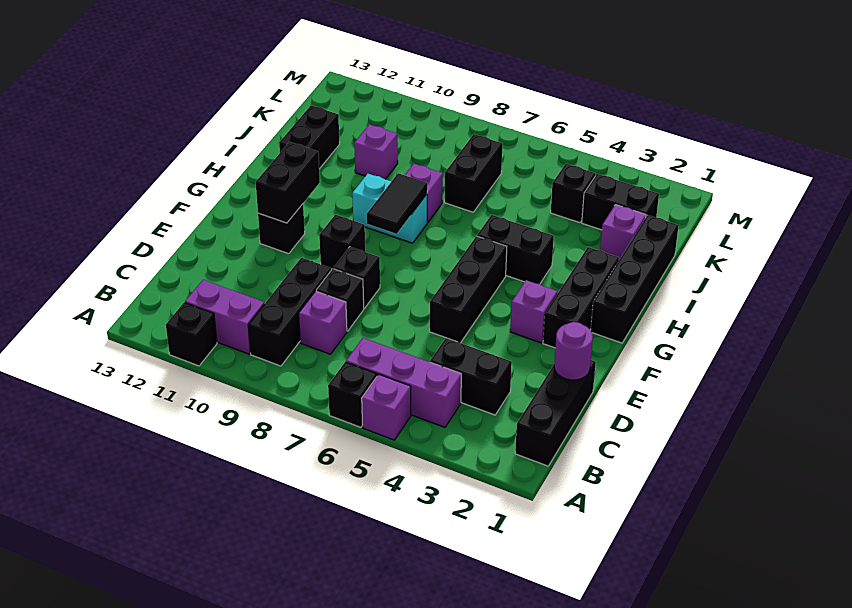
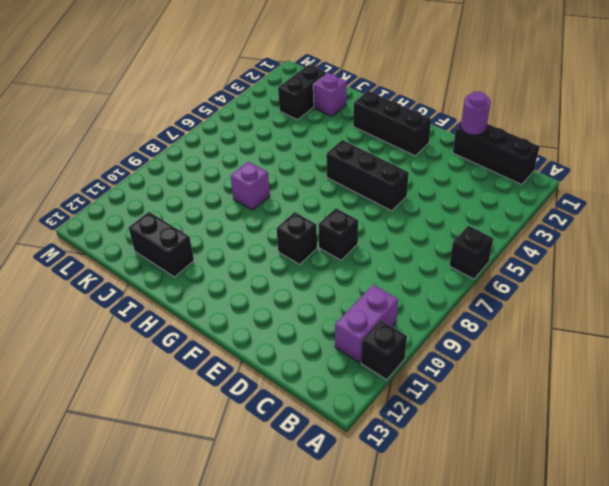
none -> purple 1x1 brick [362,374,411,440]
none -> purple 1x3 brick [346,338,461,427]
none -> black 1x3 brick [248,258,331,366]

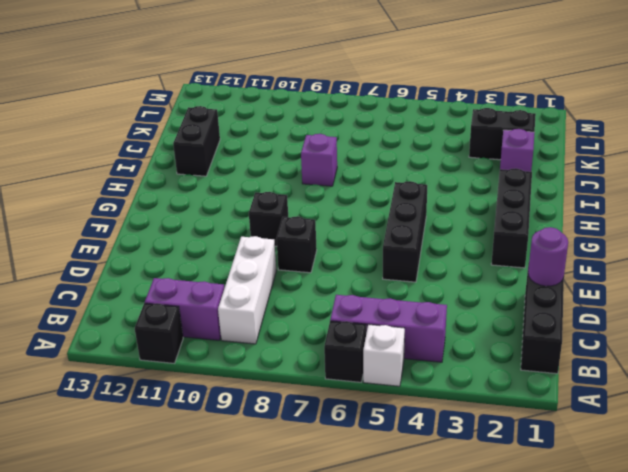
white 1x1 brick [363,324,405,386] -> purple 1x1 brick [362,374,411,440]
white 1x3 brick [218,236,276,344] -> black 1x3 brick [248,258,331,366]
none -> black 1x2 brick [430,338,512,415]
none -> purple 1x1 brick [299,291,347,354]
none -> black 1x1 brick [316,269,364,331]

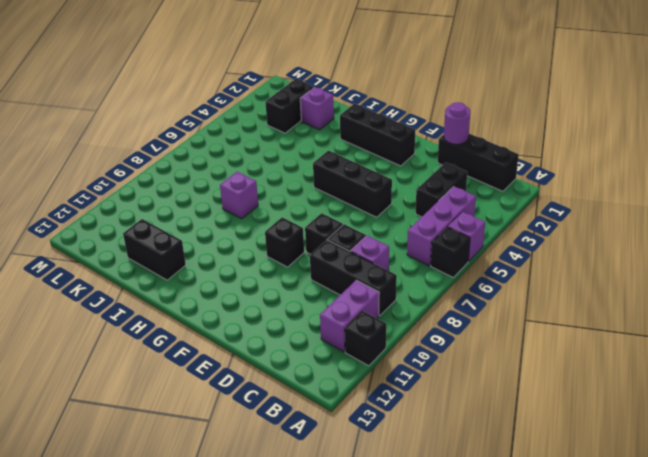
none -> purple 1x1 brick [510,280,557,343]
none -> black 1x1 brick [258,204,305,254]
none -> black 1x4 brick [591,215,679,343]

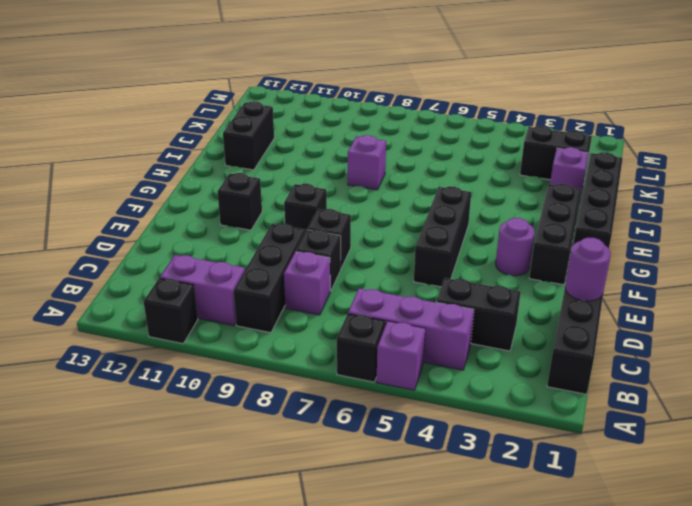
purple 1x1 round brick [496,218,535,276] -> purple 1x1 brick [510,280,557,343]
none -> black 1x2 brick [477,215,554,284]
none -> cyan 1x2 brick [352,174,427,243]
none -> black 1x2 brick [445,134,503,212]

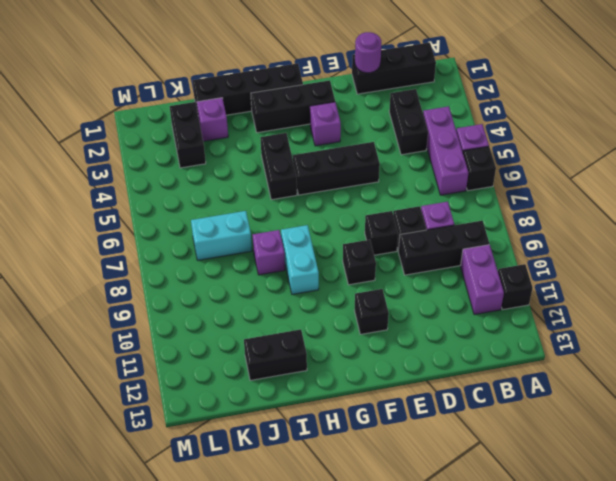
cyan 1x2 brick [191,211,252,260] -> black 1x2 brick [445,134,503,212]
none -> purple 1x1 brick [354,124,398,179]
none -> black 1x1 brick [551,164,595,223]
none -> black 1x2 brick [256,142,320,223]

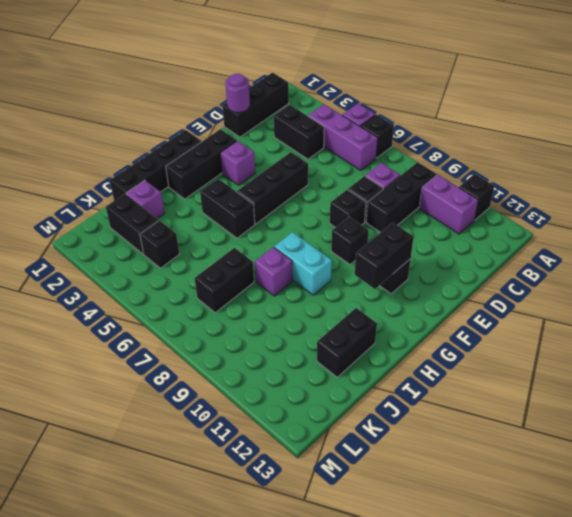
none -> purple 1x1 brick [354,124,398,179]
none -> black 1x2 tile [367,173,427,234]

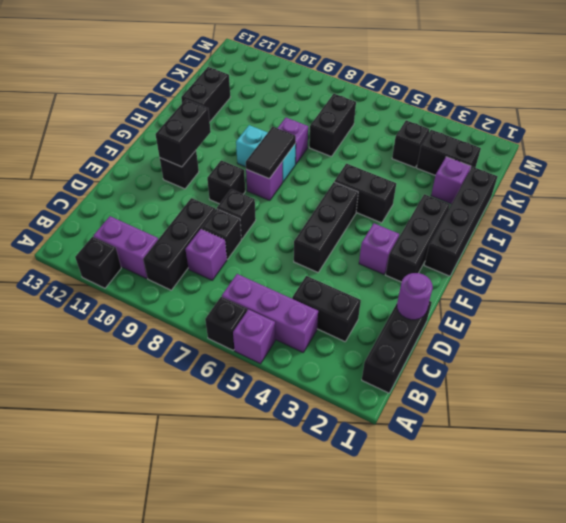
purple 1x1 brick [246,162,282,201] -> purple 1x1 brick moved to [354,124,398,179]

